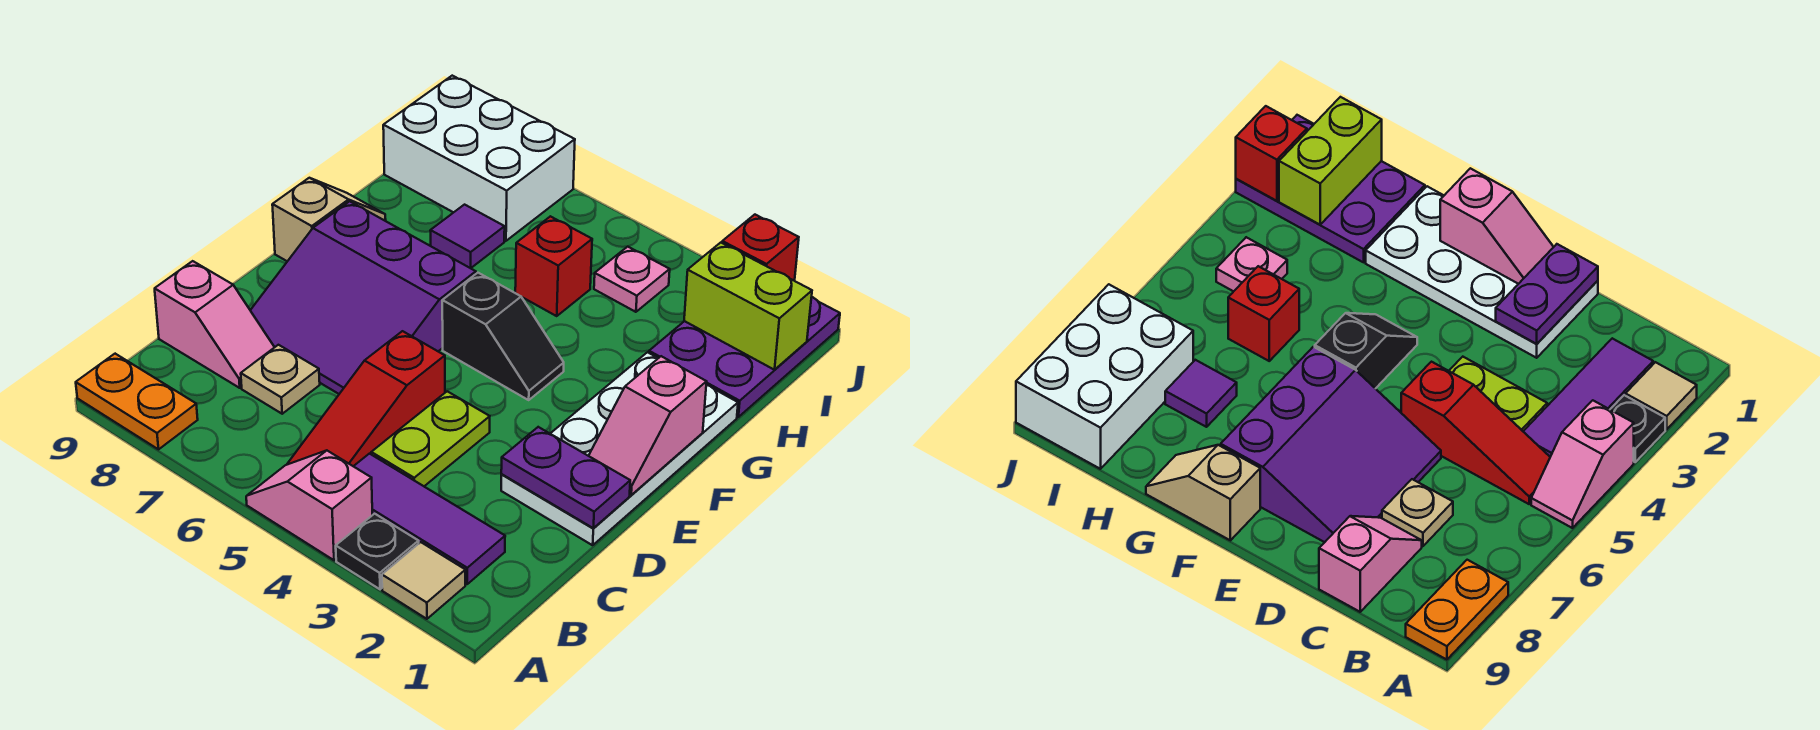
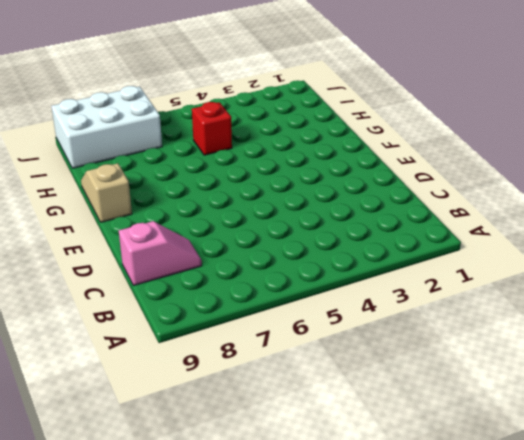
none -> tan 1x1 tile [382,542,465,619]
none -> black 1x1 plate [336,514,419,589]
none -> pink 1x2 slope [246,451,372,560]

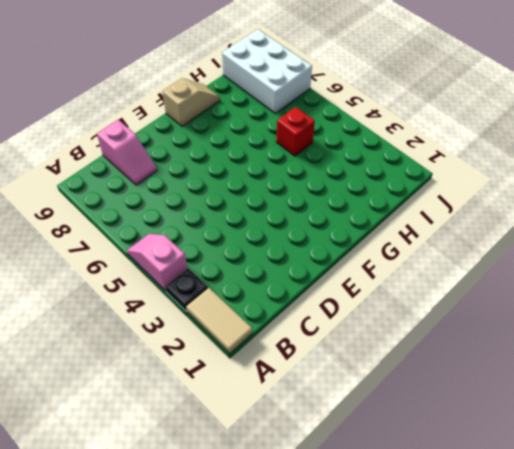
tan 1x2 tile [186,288,252,353] -> tan 1x1 tile [382,542,465,619]
none -> orange 1x2 plate [76,354,198,449]
none -> purple 1x3 tile [354,454,505,584]
none -> red 1x3 slope [287,331,445,466]

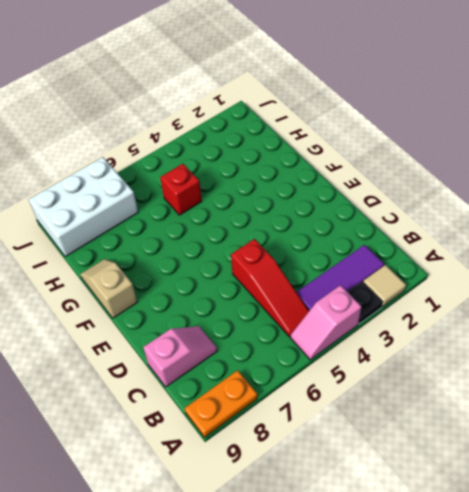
none -> lime 1x2 plate [371,391,490,486]
none -> tan 1x1 plate [241,345,320,414]
none -> white 2x4 plate [501,352,738,545]

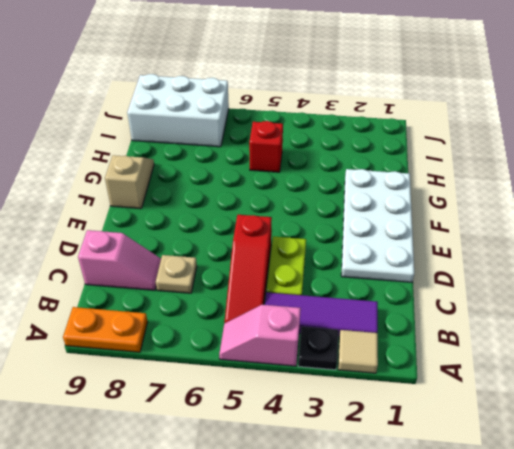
none -> purple 3x3 slope [250,201,476,394]
none -> black 1x2 slope [442,273,564,400]
none -> purple 2x3 plate [649,297,840,417]

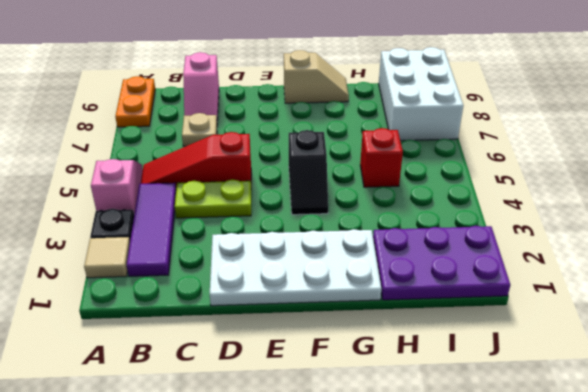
none -> purple 3x3 slope [250,201,476,394]
none -> purple 1x1 tile [430,205,505,268]
none -> pink 1x1 plate [594,247,670,312]

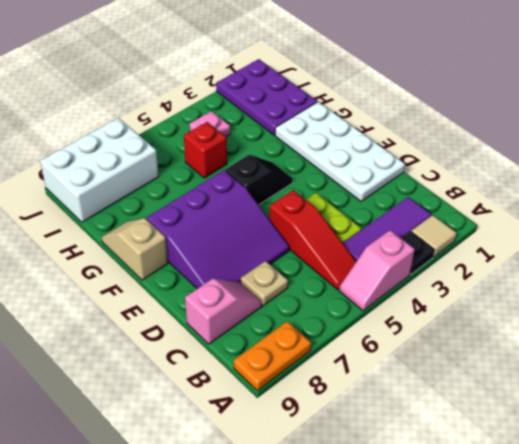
none -> purple 1x1 tile [430,205,505,268]
none -> purple 1x2 plate [501,427,630,528]
none -> pink 1x2 slope [589,356,707,495]

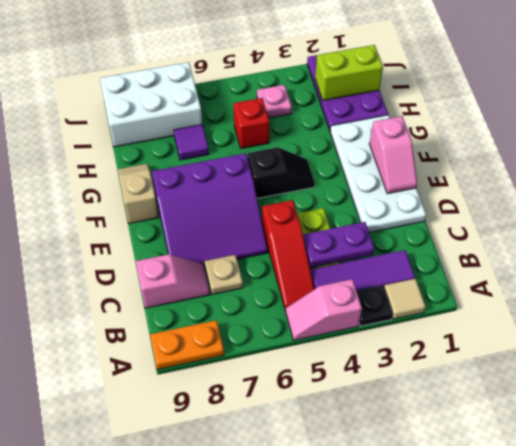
purple 1x2 plate [303,222,374,268] -> purple 1x2 plate moved to [501,427,630,528]
none -> red 1x1 brick [722,215,799,281]

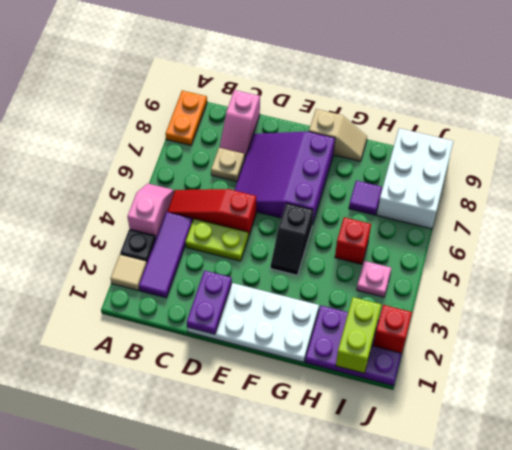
none -> pink 1x2 slope [589,356,707,495]

